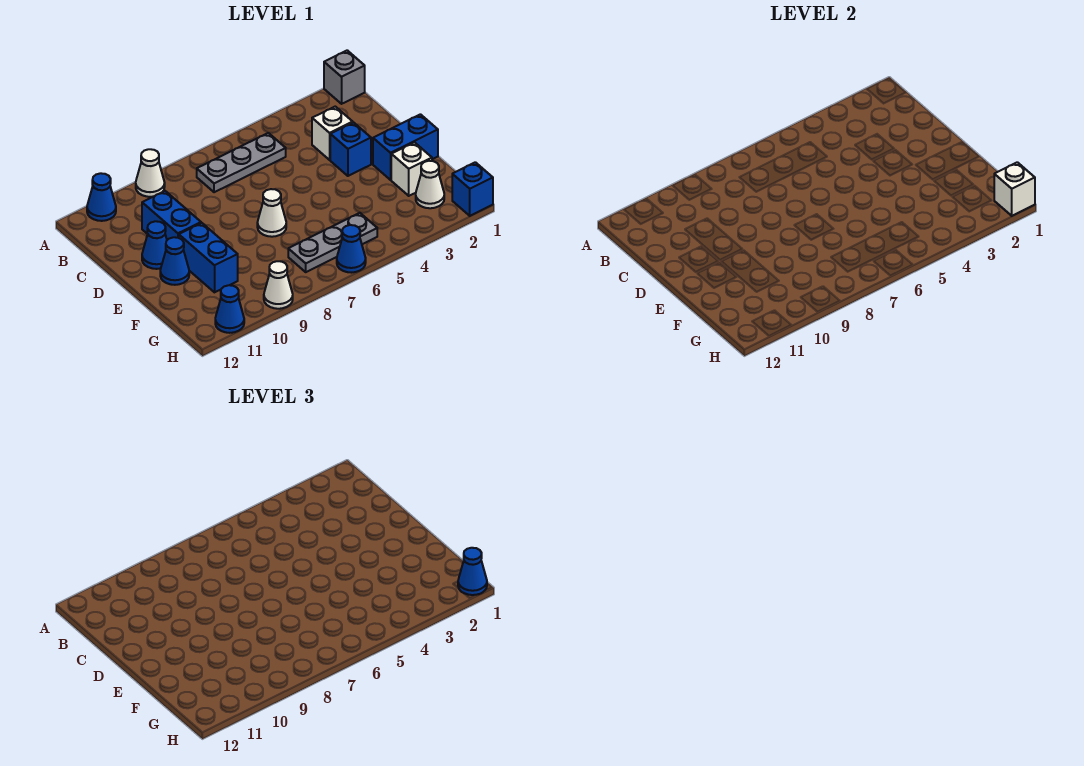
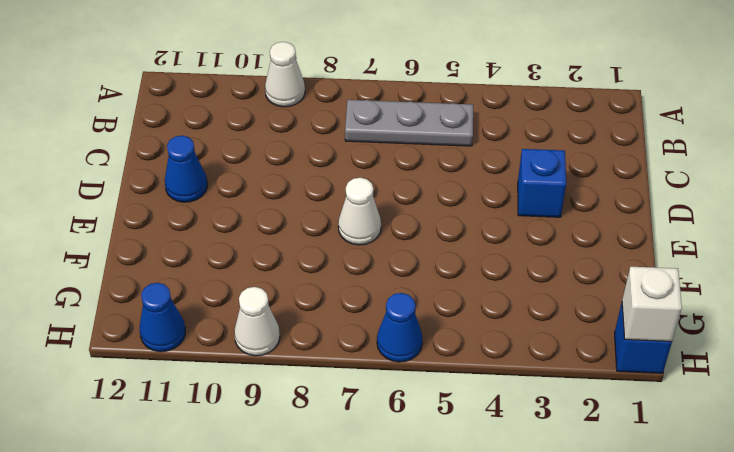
none -> grey 1x1 brick [324,50,365,104]
none -> blue 1x1 cone [87,173,116,221]
none -> white 1x1 brick [312,107,353,160]

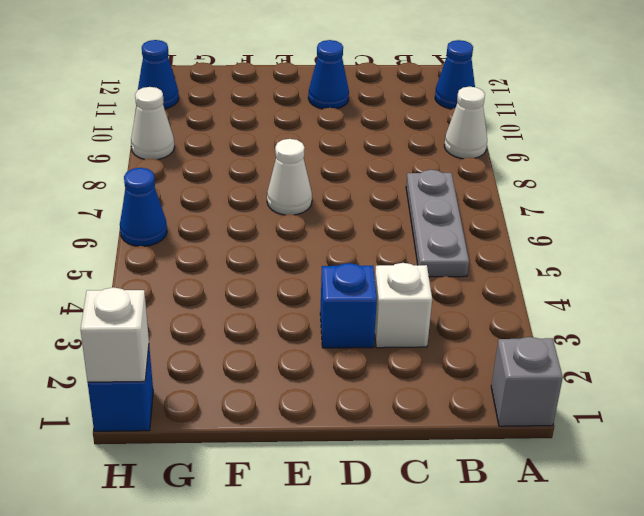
none -> blue 1x2 brick [142,191,201,240]
none -> blue 1x2 brick [373,114,438,180]
none -> blue 1x2 brick [179,223,238,292]

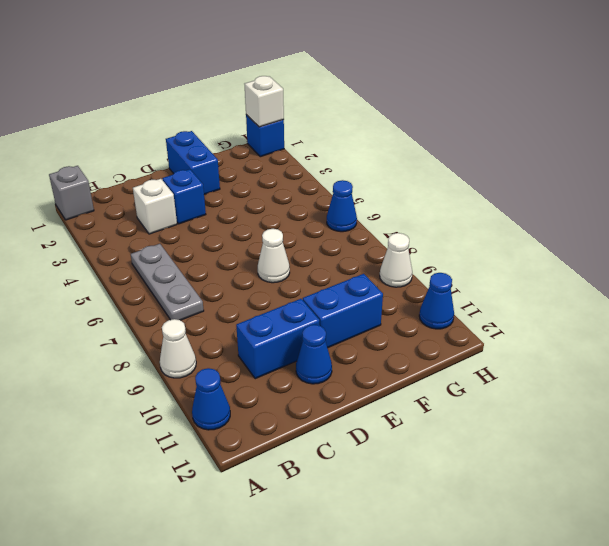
none -> blue 1x1 cone [160,237,189,285]
none -> white 1x1 brick [391,142,432,196]
none -> white 1x1 cone [416,161,444,208]

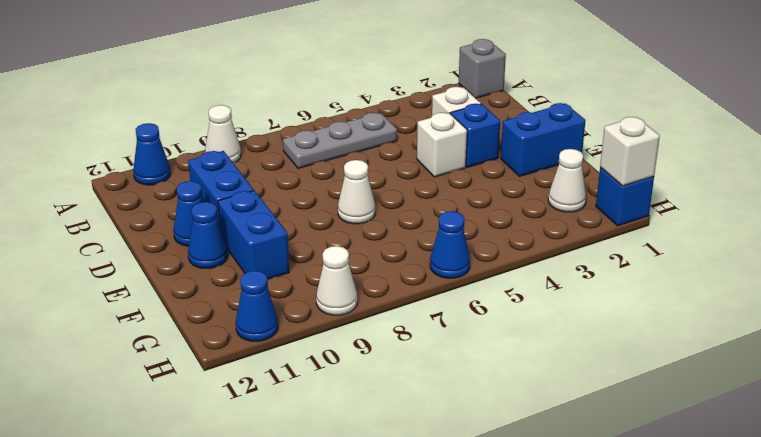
white 1x1 brick [417,113,467,177] -> white 1x1 brick moved to [391,142,432,196]
none -> grey 1x3 plate [288,213,377,272]
none -> blue 1x1 cone [458,548,487,595]

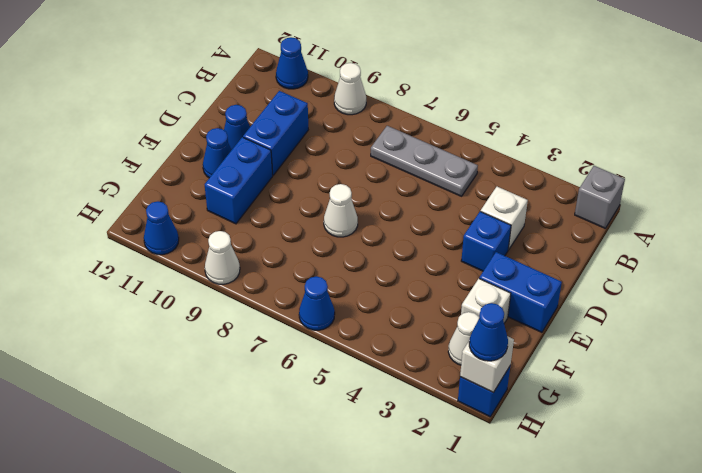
none -> grey 1x3 plate [288,213,377,272]

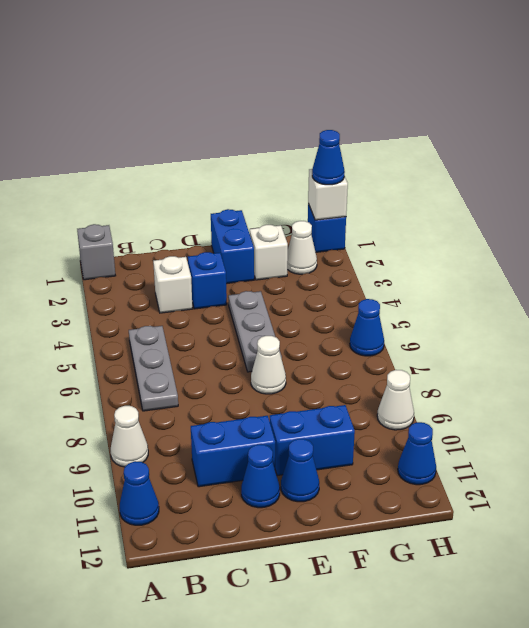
grey 1x3 plate [228,291,282,372] -> grey 1x3 plate moved to [288,213,377,272]

